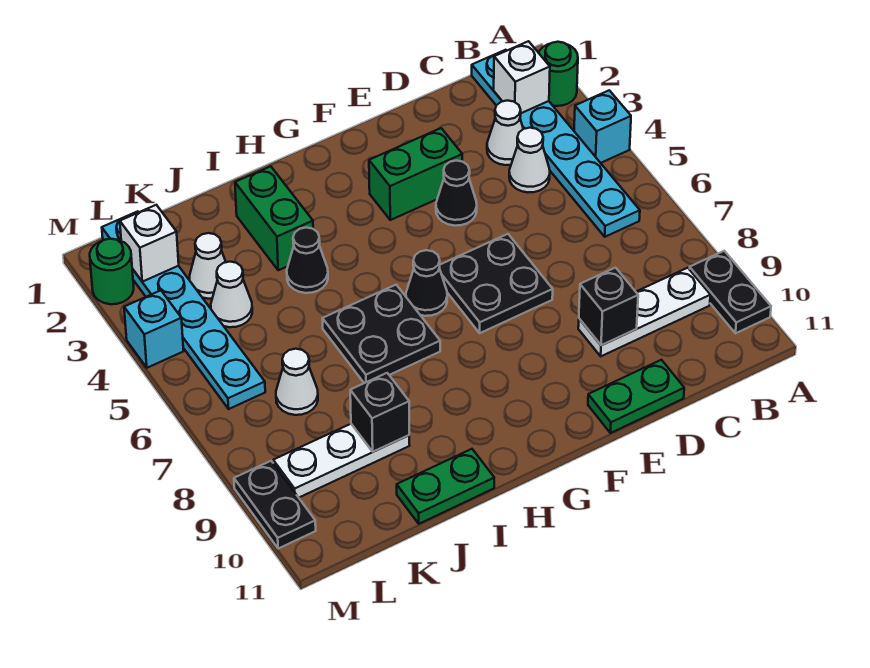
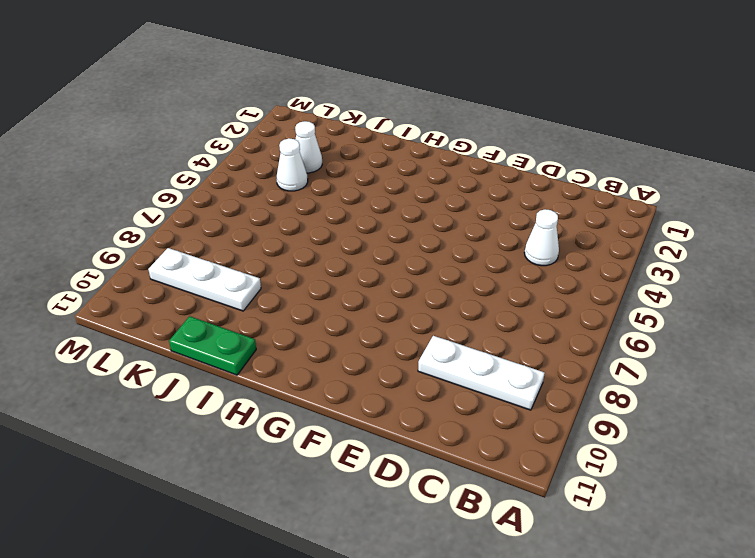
none -> green 1x1 round brick [539,42,578,106]
none -> cyan 1x1 brick [574,90,631,163]
none -> black 1x2 plate [689,251,771,333]

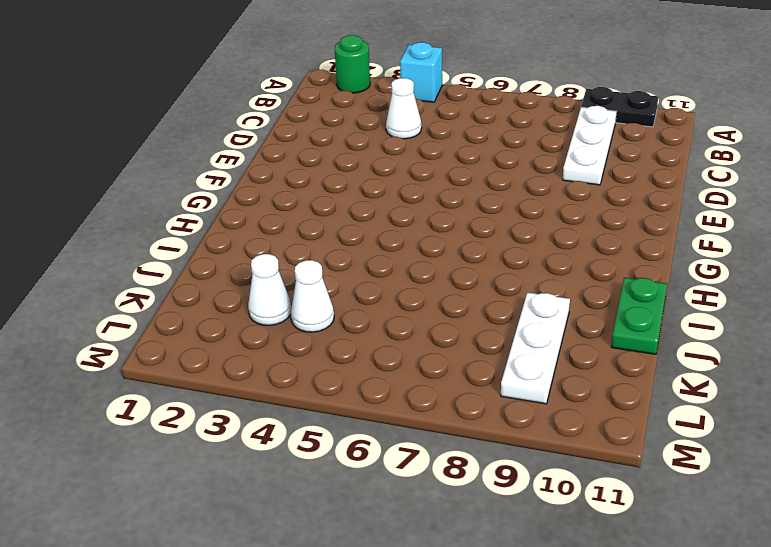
none -> cyan 1x6 plate [472,50,640,237]
none -> white 1x1 cone [487,100,523,165]
none -> green 1x2 plate [588,360,684,433]

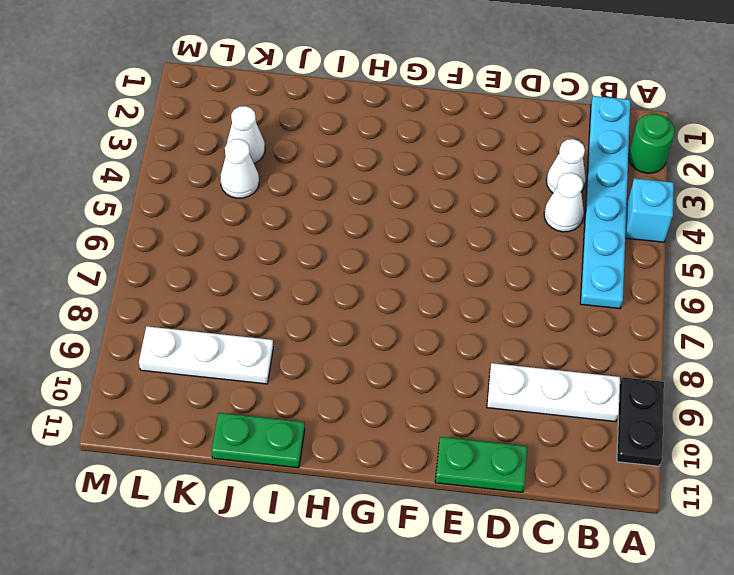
none -> green 1x2 brick [369,128,462,220]
none -> black 1x1 cone [436,161,477,226]
none -> black 2x2 plate [439,234,553,333]

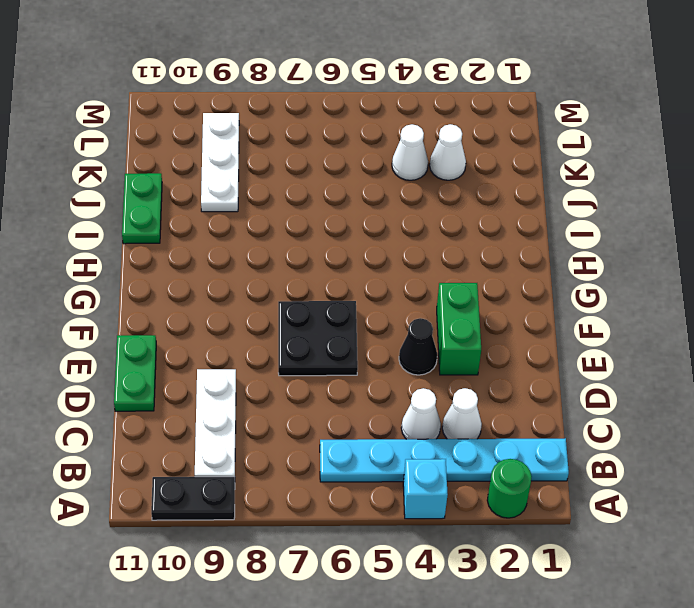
none -> black 1x1 cone [406,250,447,316]
none -> black 2x2 plate [322,285,440,383]
none -> green 1x2 brick [235,166,313,270]

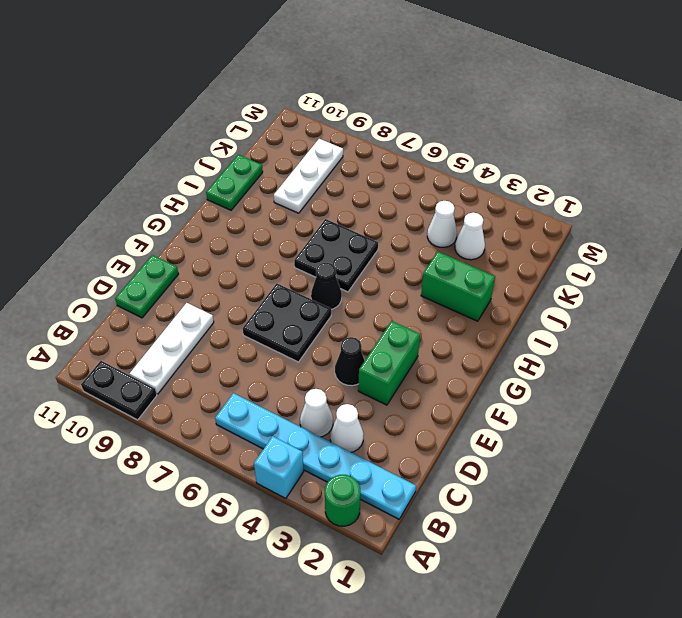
none -> black 1x1 cone [287,227,328,293]
none -> white 1x1 cone [276,349,318,415]
none -> cyan 1x6 plate [102,211,265,409]

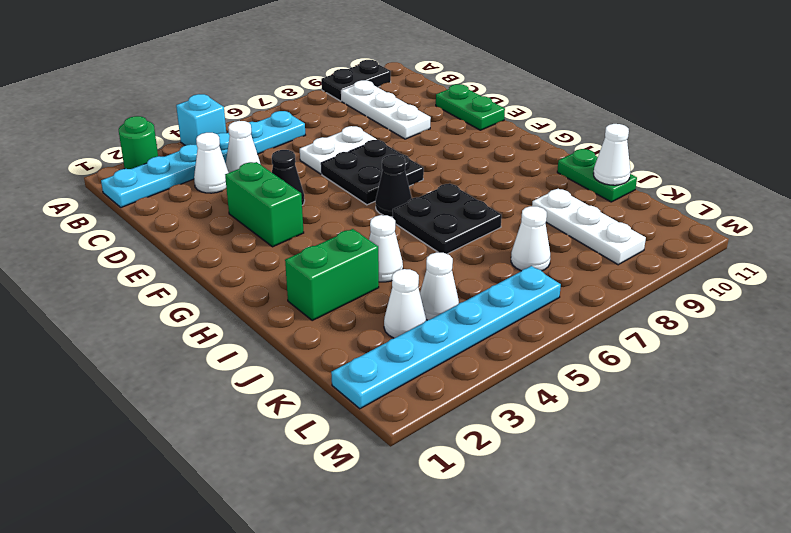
white 1x2 plate [300,126,377,174] -> none
white 1x1 cone [369,215,403,282] -> black 1x1 cone [287,227,328,293]
white 1x1 cone [593,124,630,185] -> none
none -> green 1x1 round brick [90,239,134,304]
none -> cyan 1x1 brick [124,290,183,368]
none -> black 1x2 plate [234,461,316,549]

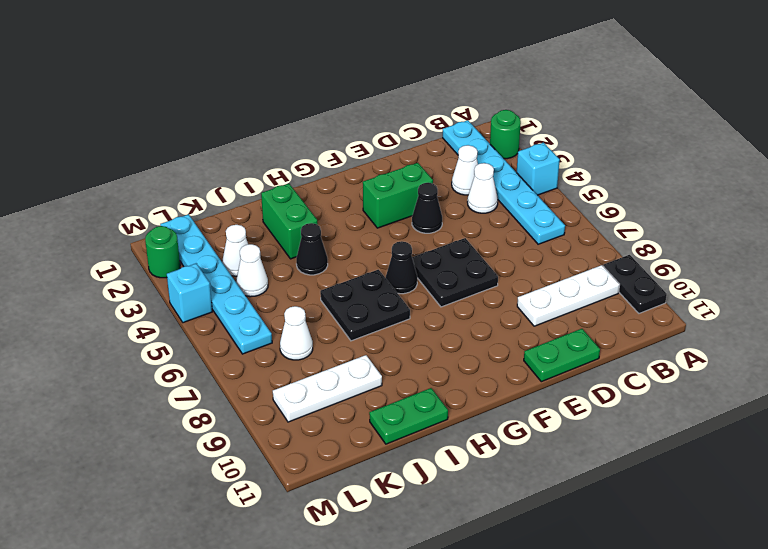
none -> black 1x2 plate [234,461,316,549]
none -> white 1x1 brick [494,41,550,113]
none -> black 1x1 brick [579,268,638,345]

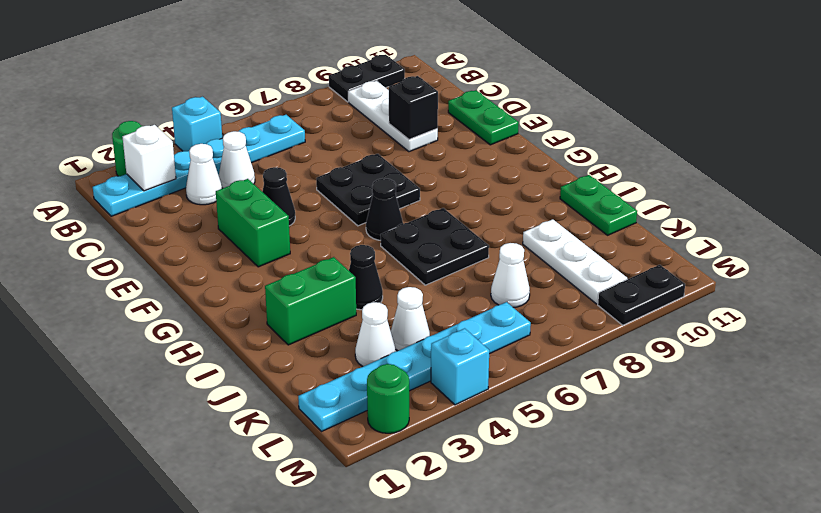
none -> black 1x1 brick [350,373,409,452]
none -> white 1x1 brick [120,205,179,282]

